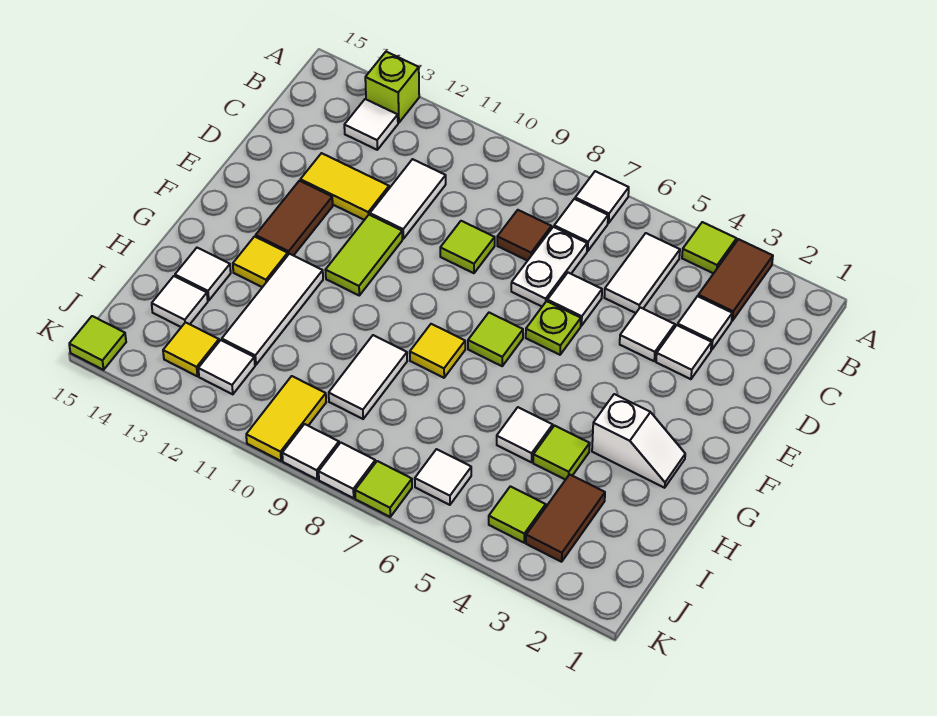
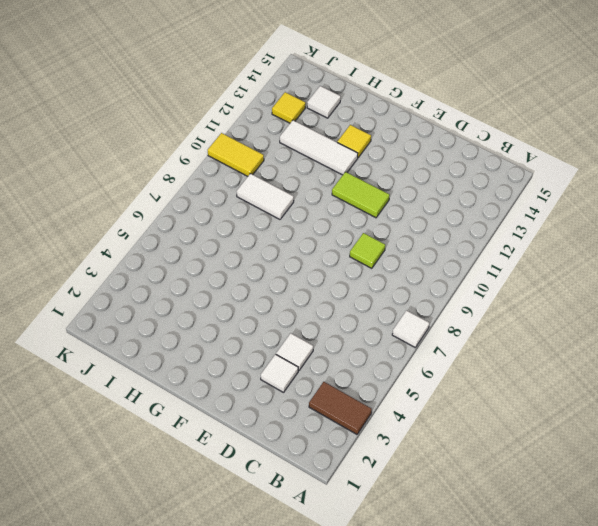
none -> lime 1x1 tile [682,222,736,274]
none -> lime 1x1 brick [365,52,419,123]
none -> white 1x2 tile [604,233,680,313]
none -> white 1x1 tile [554,199,608,251]

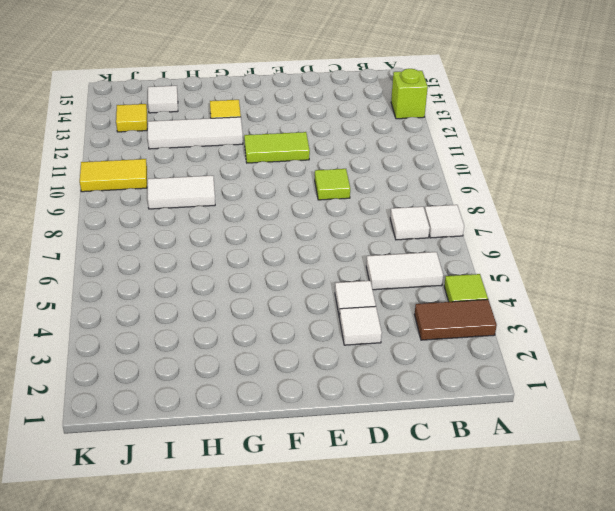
none -> white 1x1 tile [344,99,398,150]
none -> white 1x1 tile [678,296,732,350]
none -> white 1x2 plate [511,227,587,306]
none -> brown 1x1 tile [497,210,551,261]

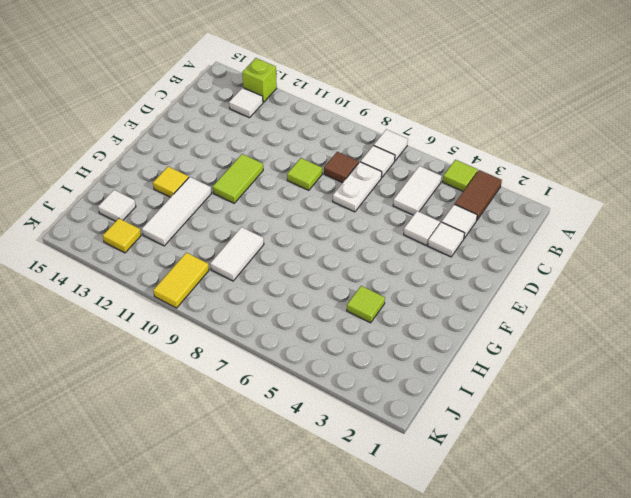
none -> white 1x2 tile [370,159,446,239]
none -> white 1x1 tile [547,273,602,326]
none -> yellow 1x2 tile [300,153,389,220]
none -> lime 1x1 plate [526,301,581,355]

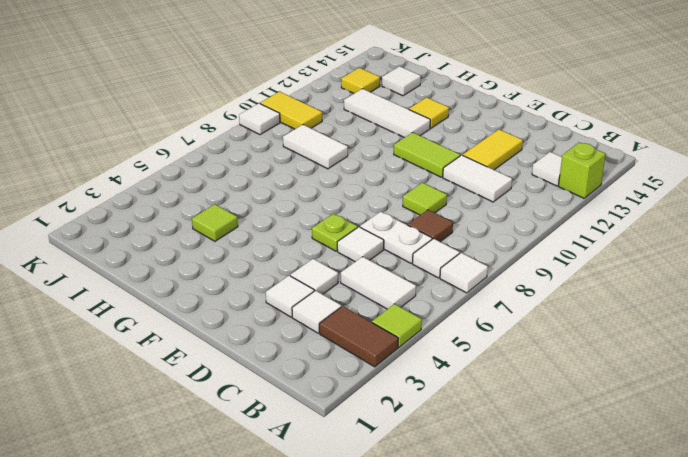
none -> brown 1x2 tile [256,181,333,256]
none -> lime 1x1 tile [468,313,523,366]
none -> white 1x2 slope [592,394,685,488]
none -> yellow 1x1 tile [410,324,465,378]

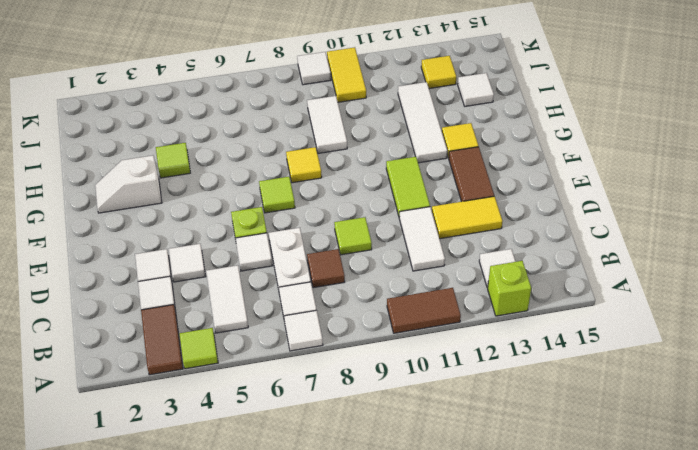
brown 1x2 tile [387,288,461,333] -> brown 1x2 tile turned to [526,474,605,562]
none -> white 1x1 tile [497,407,553,462]
none -> white 1x1 tile [175,248,231,301]
none -> lime 1x1 tile [489,486,546,543]
none -> white 1x1 tile [415,449,471,505]

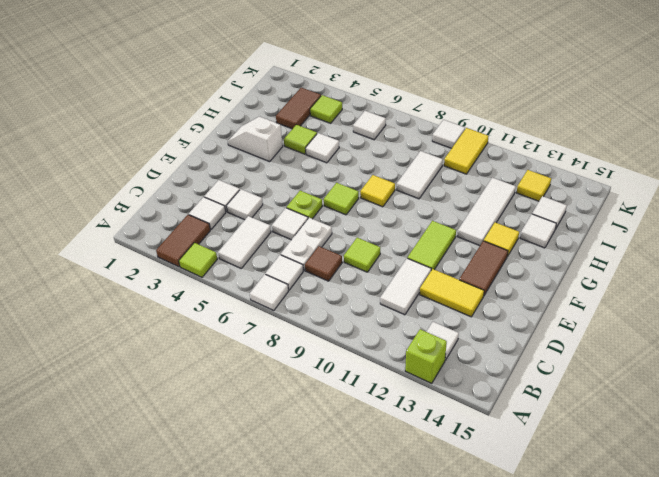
none -> white 1x1 tile [198,340,255,394]
none -> lime 1x1 tile [355,461,412,517]
none -> white 1x1 tile [319,443,375,498]
none -> lime 1x1 tile [69,316,126,370]

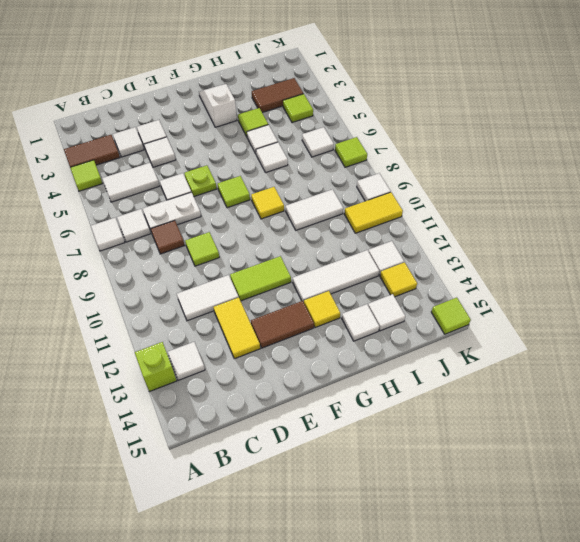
white 1x1 tile [256,142,288,173] -> white 1x1 tile moved to [319,443,375,498]

